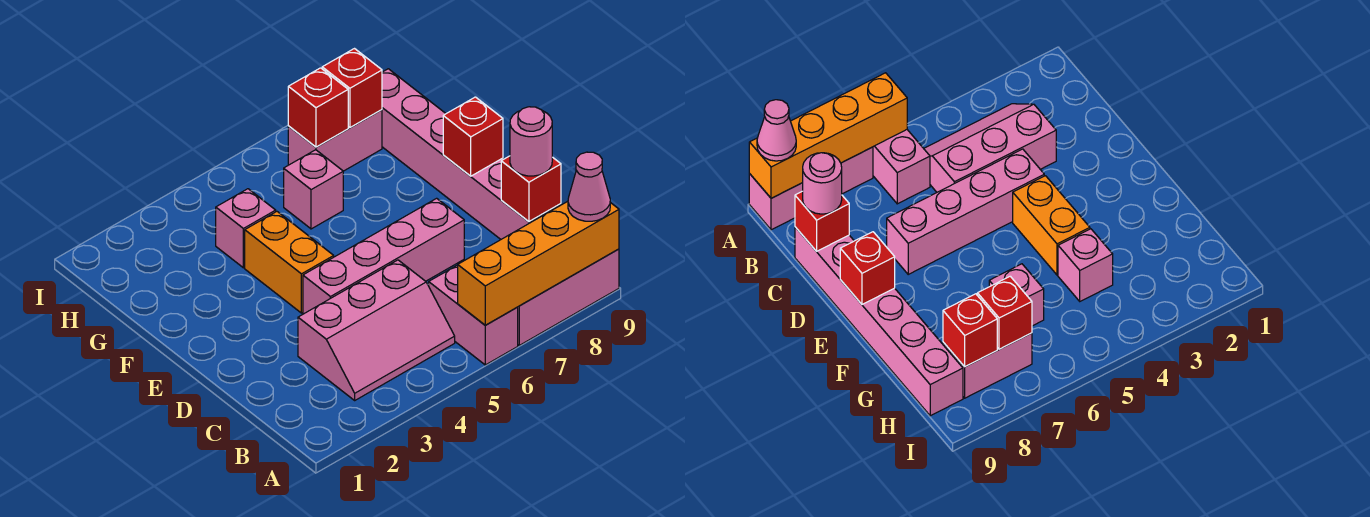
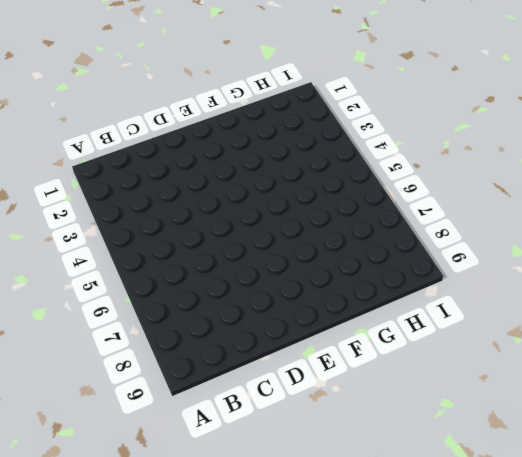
none -> pink 1x2 brick [429,265,518,365]
none -> pink 1x3 brick [517,249,619,345]
none -> pink 2x3 slope [298,260,455,400]

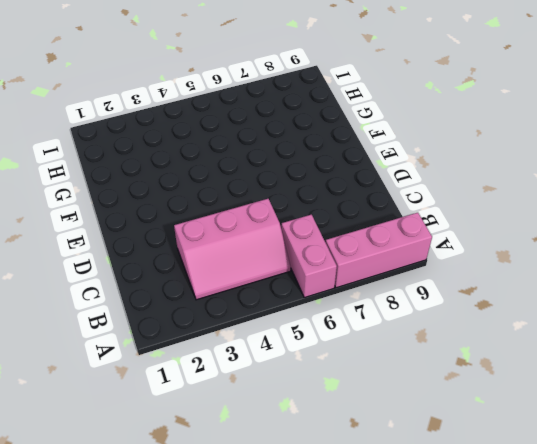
none -> pink 1x6 brick [382,69,561,239]
none -> pink 1x4 brick [303,198,464,314]
none -> orange 1x2 brick [245,212,334,313]

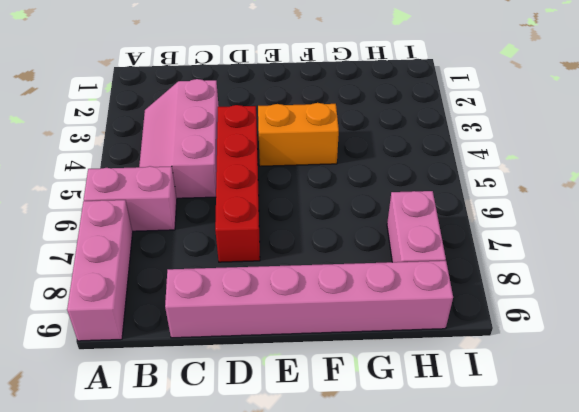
red 1x4 brick [215,105,260,262] -> pink 1x4 brick [303,198,464,314]
none -> pink 1x1 brick [216,189,276,268]
none -> pink 1x1 brick [284,150,343,229]
none -> orange 1x4 brick [458,201,619,325]

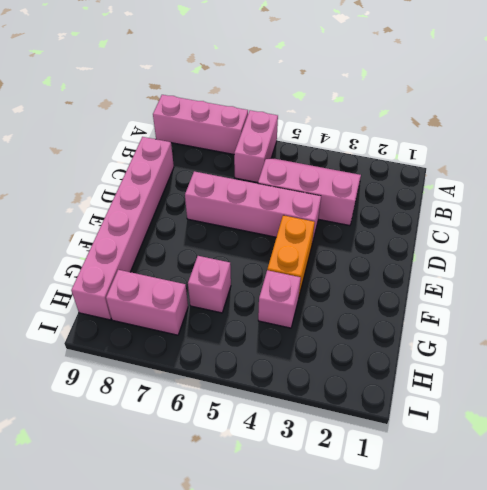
none -> orange 1x4 brick [458,201,619,325]
none -> red 1x1 brick [501,156,561,222]
none -> red 1x1 brick [443,97,503,176]

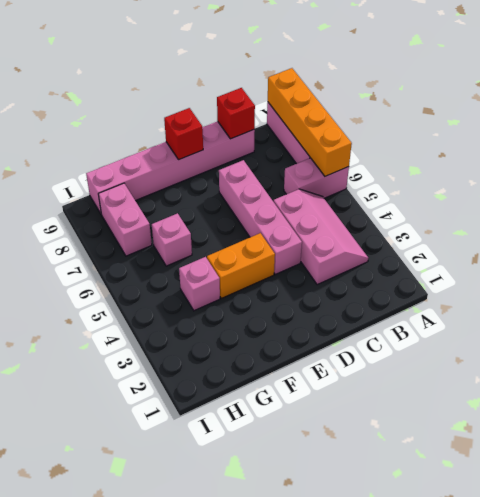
none -> red 1x1 brick [288,68,348,147]
none -> red 1x1 brick [322,49,382,128]
none -> pink 1x1 cone [568,152,610,221]

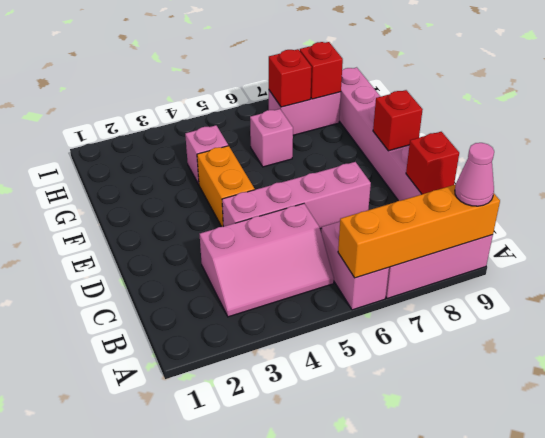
none -> pink 1x1 round brick [510,107,552,176]

